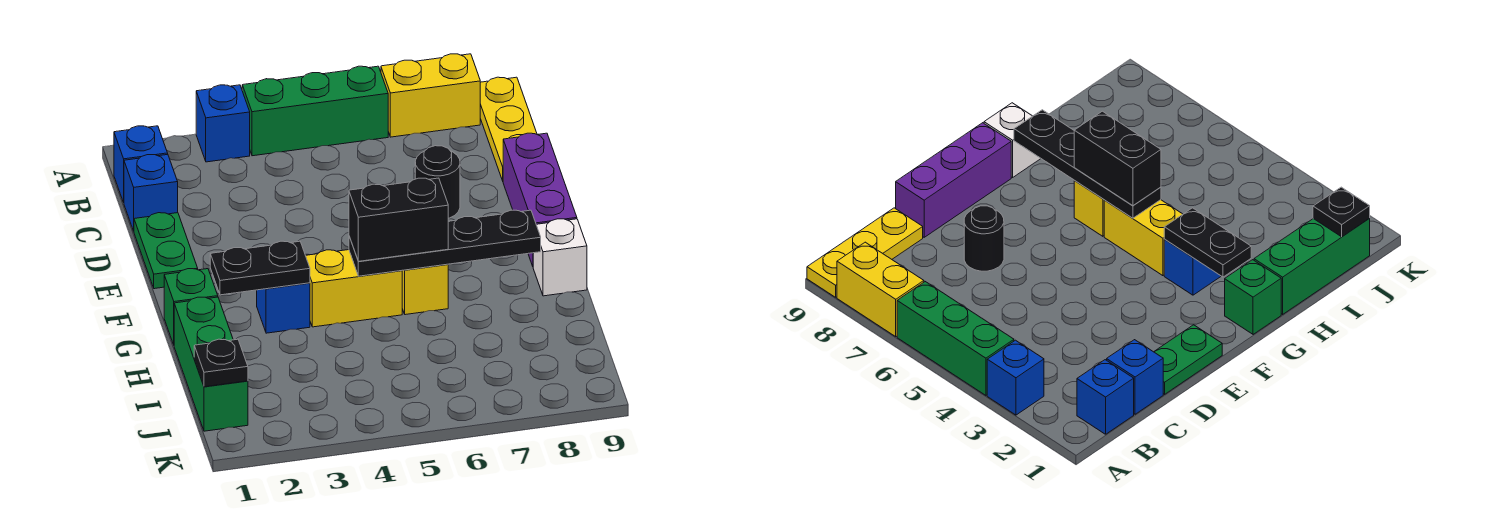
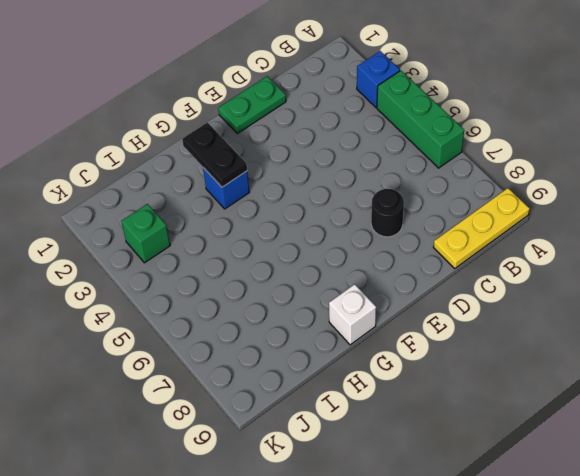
green 1x1 brick [121,204,170,263] -> green 1x1 brick moved to [164,269,218,344]
none -> yellow 1x2 brick [381,54,480,137]
none -> blue 1x1 brick [114,126,168,202]
none -> blue 1x1 brick [124,154,178,231]

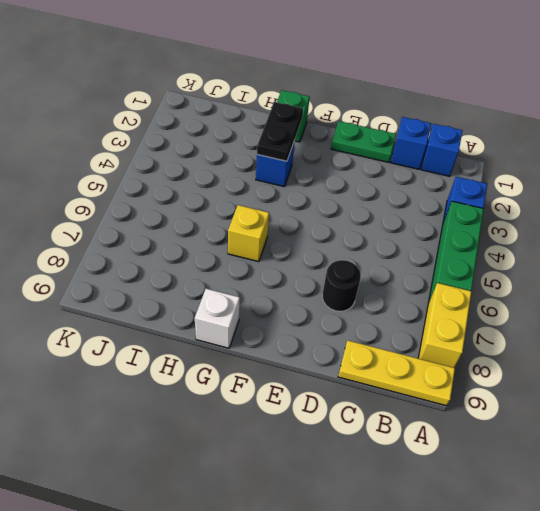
none -> purple 1x3 brick [503,133,577,266]
none -> yellow 1x2 brick [306,250,402,327]
none -> green 1x3 brick [174,297,248,431]

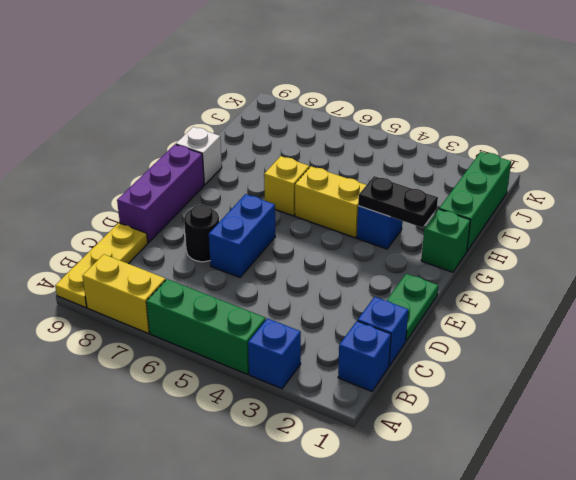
blue 1x2 brick [209,194,275,277] -> none
none -> black 1x4 plate [349,210,541,276]
none -> black 1x1 plate [194,339,248,387]
none -> black 1x2 brick [349,178,448,261]

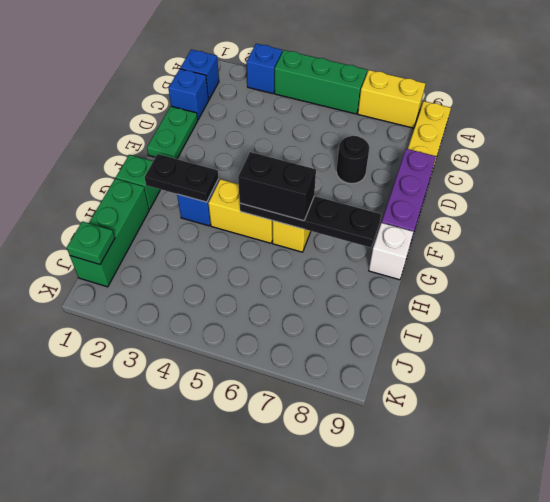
green 1x1 plate [67,221,115,264] -> black 1x1 plate [194,339,248,387]

